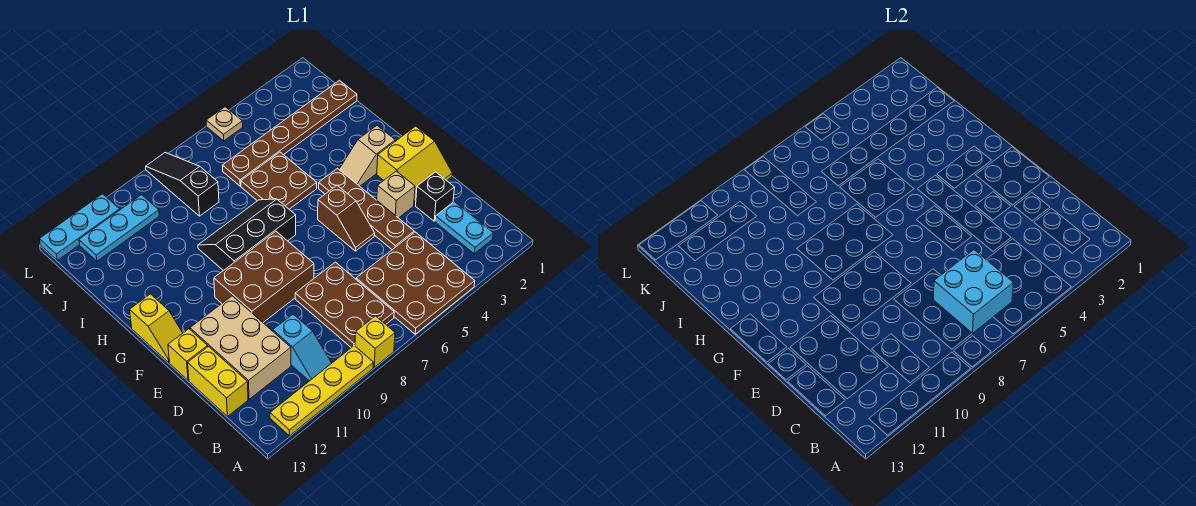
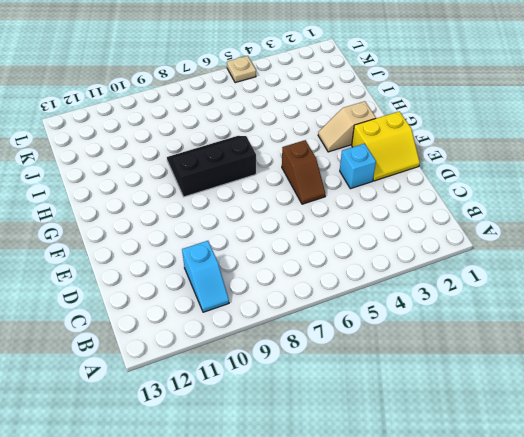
cyan 1x1 brick [340,144,376,189] -> tan 1x1 brick [377,171,415,218]
none -> brown 3x3 plate [356,232,475,334]
none -> yellow 1x1 brick [355,316,395,367]
none -> yellow 1x4 plate [270,346,373,436]

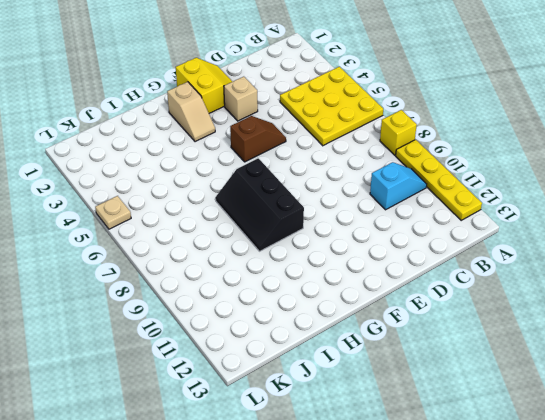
yellow 3x3 plate [280,67,383,146] -> brown 3x3 plate [356,232,475,334]
none -> cyan 1x2 plate [435,202,493,254]
none -> brown 2x3 plate [295,262,394,348]
none -> tan 2x3 brick [190,296,291,399]

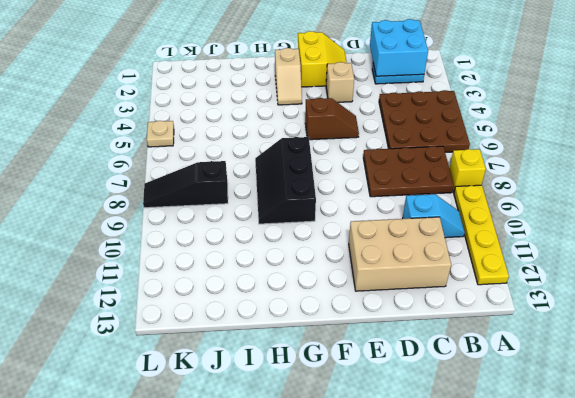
cyan 2x2 brick [370,19,428,76] -> cyan 2x2 brick moved to [934,250,1014,333]
none -> yellow 1x2 brick [188,347,248,416]
none -> black 1x1 brick [416,172,455,221]
none -> brown 1x4 plate [319,168,414,250]

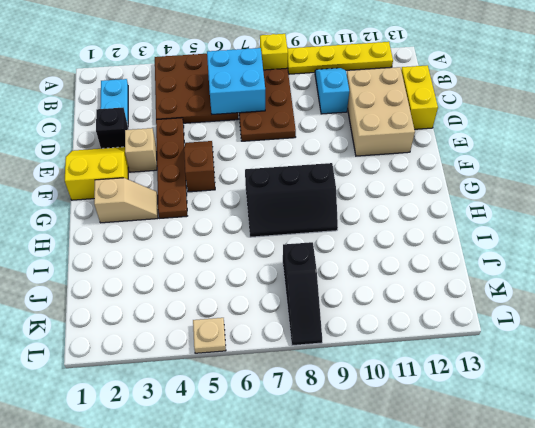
none -> brown 2x3 brick [214,231,314,322]
none -> yellow 1x1 brick [168,329,208,380]
none -> yellow 1x2 slope [130,294,182,363]

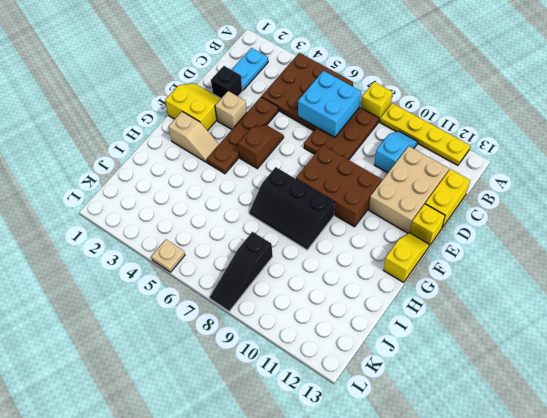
none -> brown 2x2 plate [241,152,317,209]
none -> brown 1x6 plate [222,80,357,186]
none -> cyan 1x3 plate [79,195,159,261]

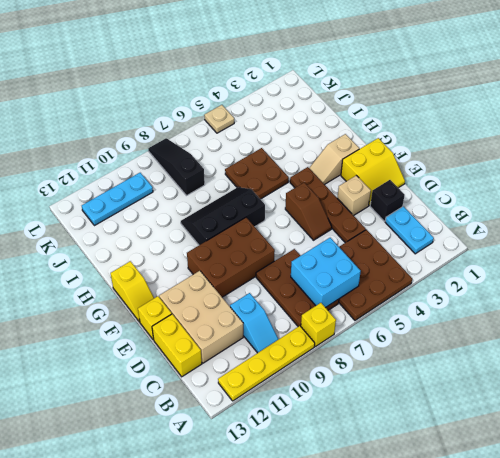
none -> brown 1x6 plate [222,80,357,186]
none -> cyan 1x3 plate [39,194,120,260]

